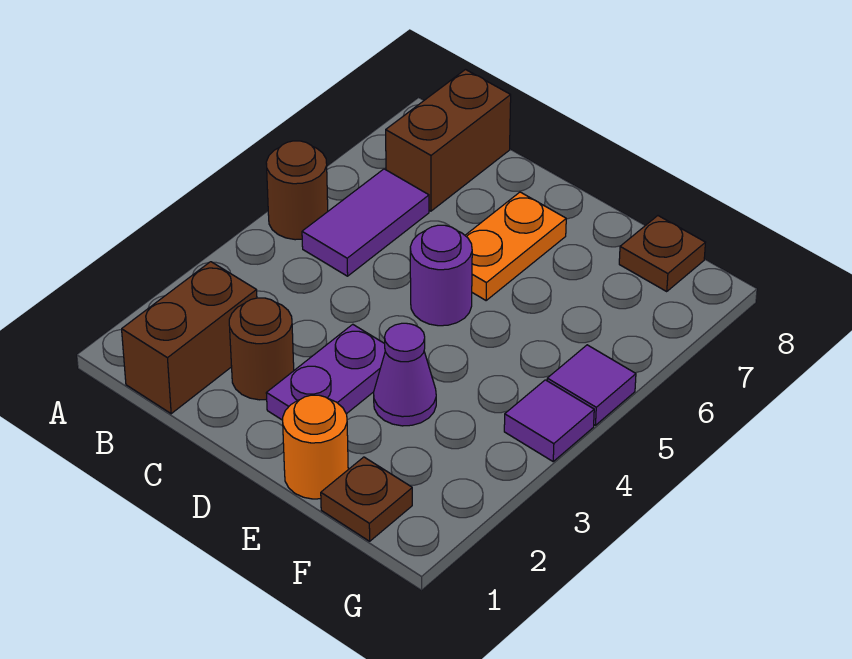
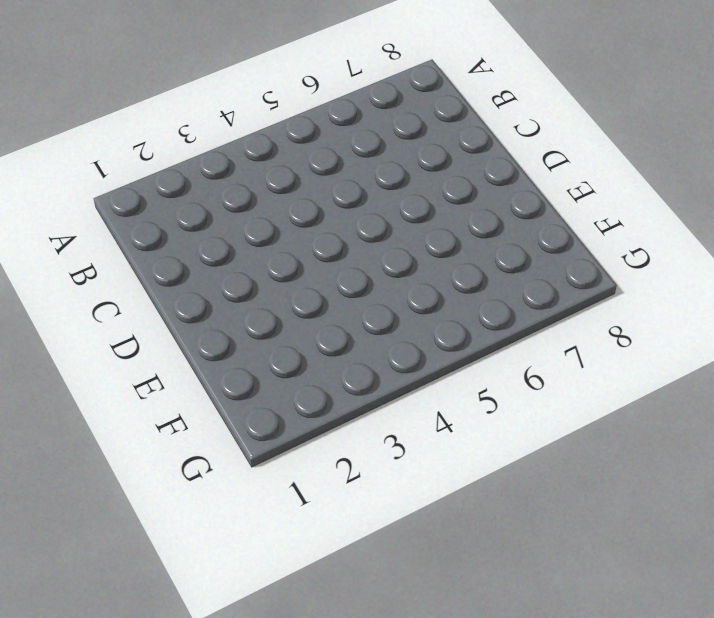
none -> brown 1x1 round brick [266,141,328,240]
none -> brown 1x2 brick [122,262,257,414]
none -> purple 1x2 tile [302,169,429,276]

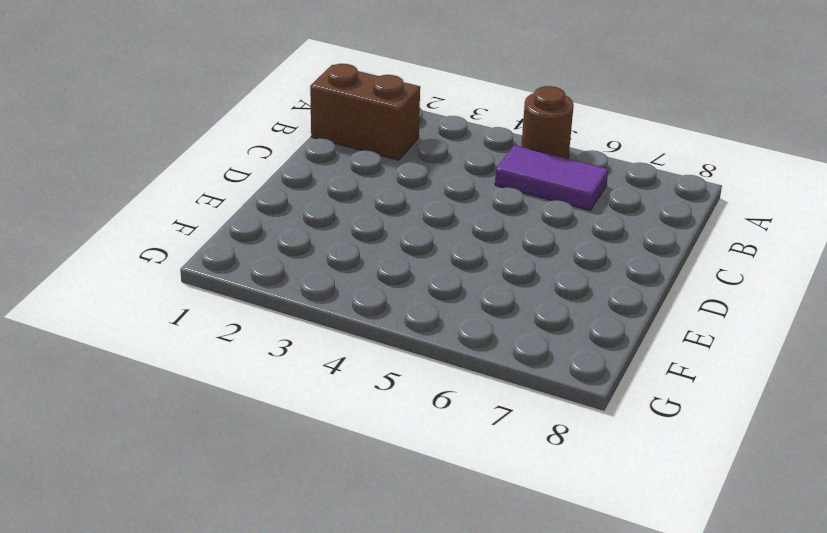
none -> brown 1x2 brick [386,70,511,211]
none -> brown 1x1 round brick [229,298,294,400]
none -> purple 1x2 plate [266,324,385,420]

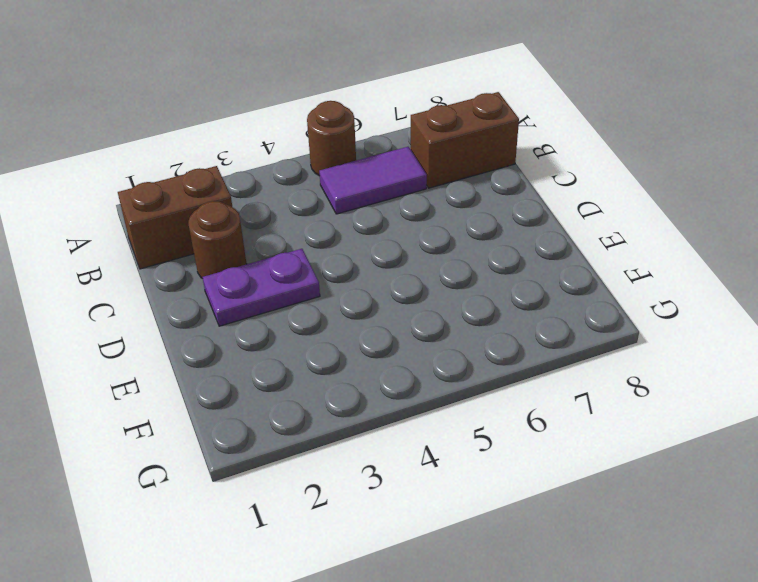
none -> purple 1x1 round brick [410,225,472,326]
none -> orange 1x2 plate [465,192,566,300]
none -> orange 1x1 round brick [283,395,348,499]

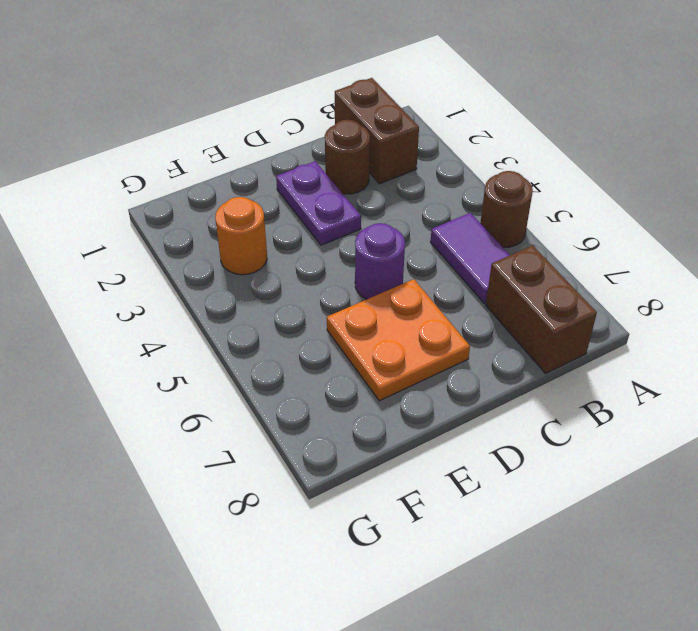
orange 2x2 plate [327,279,470,401] -> orange 1x2 plate [465,192,566,300]
orange 1x1 round brick [215,197,267,275] -> orange 1x1 round brick moved to [283,395,348,499]
none -> purple 1x1 cone [374,323,436,426]
none -> brown 1x1 plate [321,457,412,541]
none -> brown 1x1 plate [619,216,705,292]

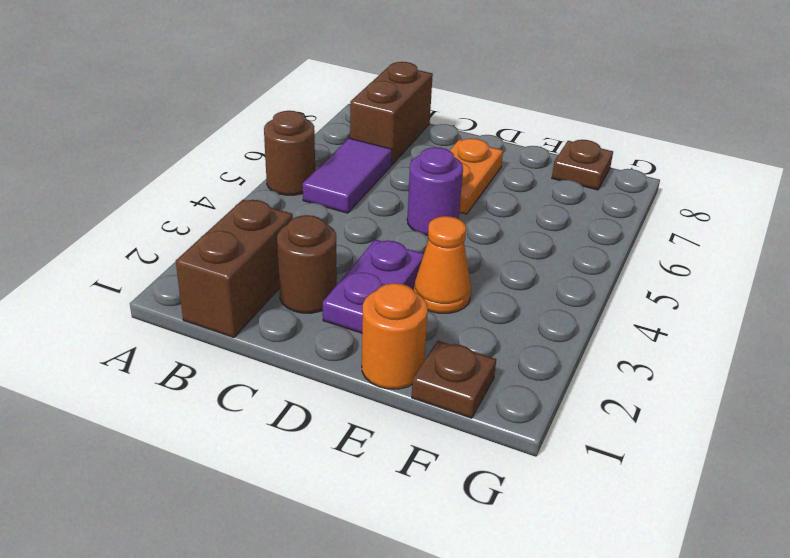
orange 1x1 cone [414,216,471,313] -> purple 1x1 cone [374,323,436,426]
none -> purple 1x1 tile [504,380,594,461]
none -> purple 1x1 tile [547,345,636,425]

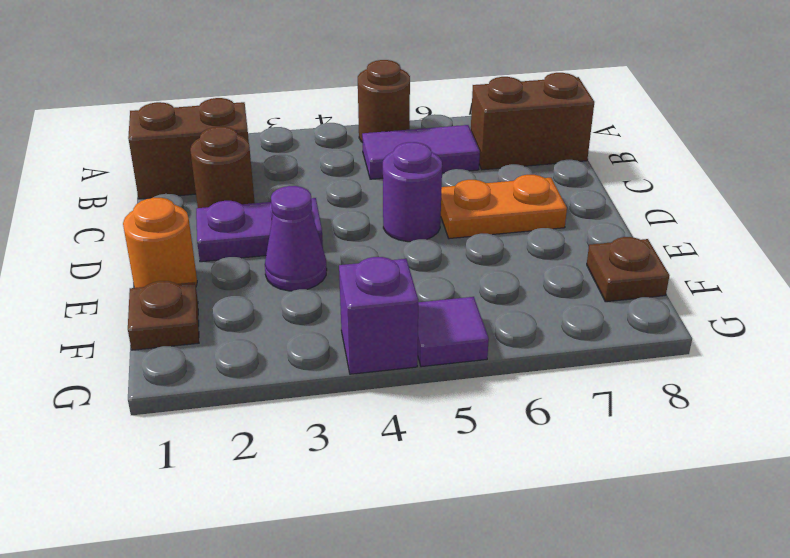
purple 1x1 brick [339,257,418,374] -> purple 1x1 tile [504,380,594,461]

